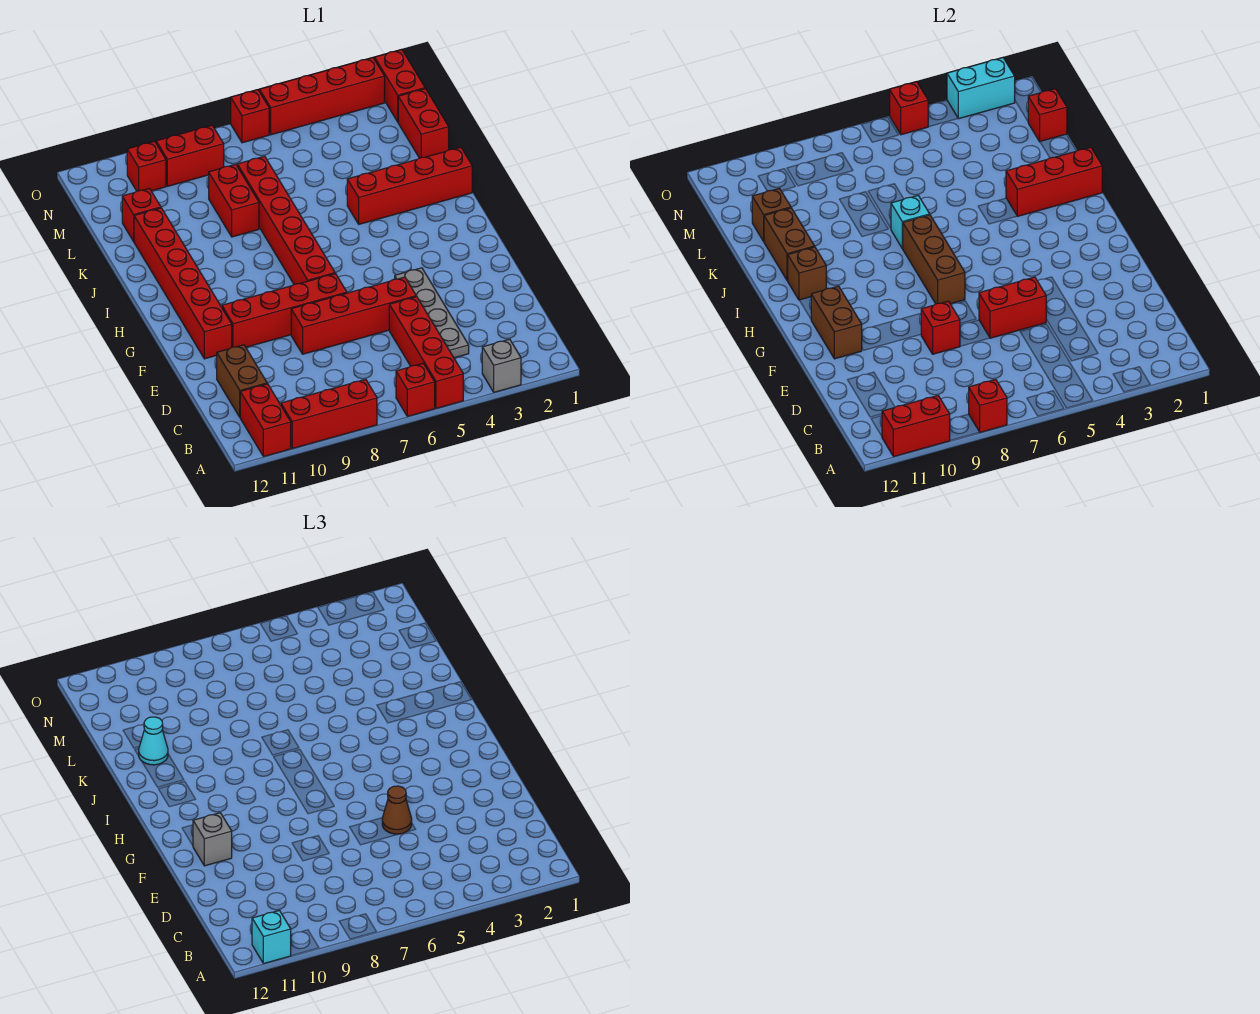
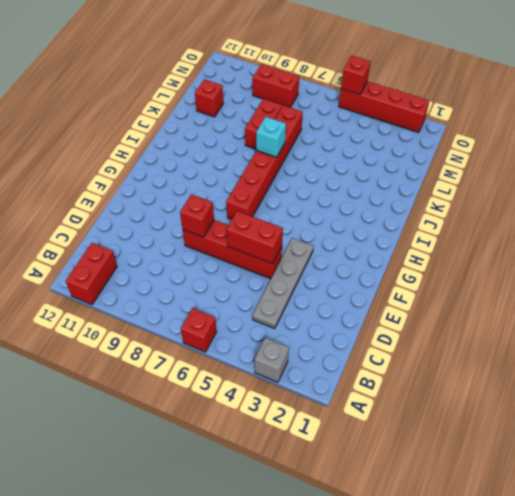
none -> red 1x4 brick [389,296,463,408]
none -> red 1x3 brick [281,379,377,449]
none -> brown 1x2 brick [217,345,267,417]
none -> red 1x4 brick [222,274,347,347]

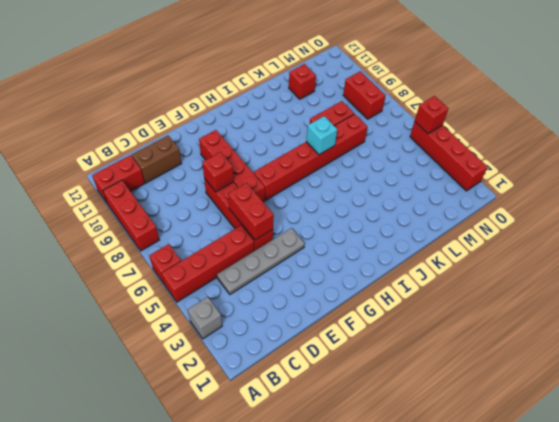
none -> red 1x6 brick [134,208,232,359]
none -> red 1x4 brick [347,147,472,224]
none -> red 1x2 brick [398,89,449,158]
none -> red 1x2 brick [375,50,425,122]

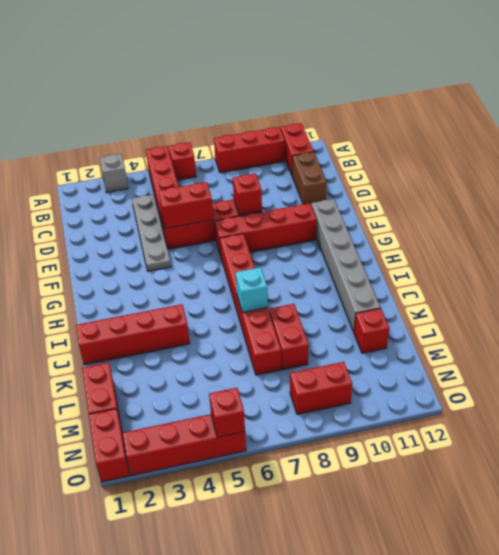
grey 1x6 brick [311,199,380,332] -> red 1x6 brick [134,208,232,359]
none -> red 1x1 brick [127,141,166,191]
none -> red 1x1 brick [231,90,269,143]
none -> red 1x1 brick [969,379,1007,432]
none -> red 1x2 brick [882,396,950,457]

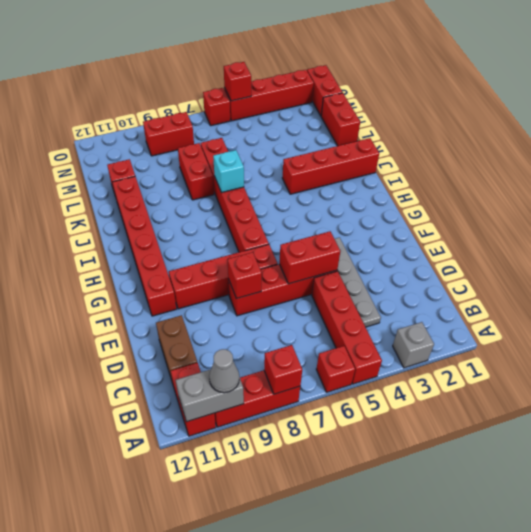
grey 1x2 brick [176,369,244,422] -> red 1x2 brick [882,396,950,457]
grey 1x1 cone [209,349,239,393] -> none
none -> red 1x1 brick [127,141,166,191]
none -> brown 1x2 brick [811,286,862,359]
none -> brown 1x3 brick [902,215,965,304]
none -> brown 1x1 brick [788,247,826,300]

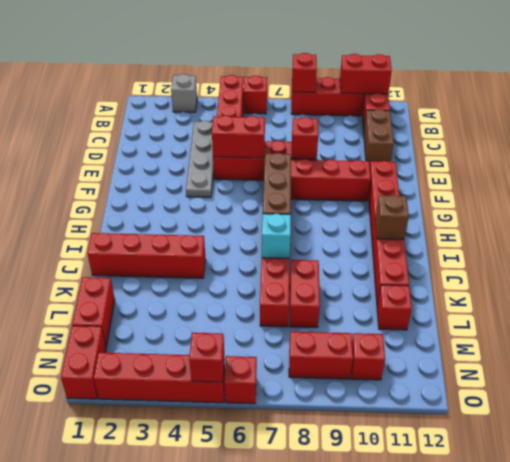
none -> brown 1x2 brick [811,286,862,359]
none -> red 1x3 brick [1006,147,1102,216]
none -> brown 1x2 brick [764,208,815,281]
none -> brown 1x1 brick [752,188,791,241]

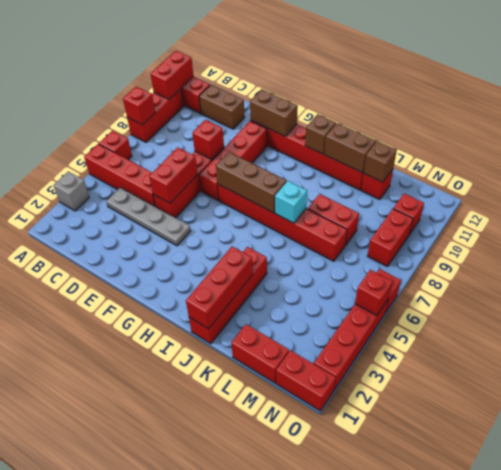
none -> red 1x1 brick [1028,89,1067,142]
none -> cyan 1x2 brick [947,58,1015,119]
none -> cyan 1x1 brick [252,910,291,964]
none -> brown 1x1 cone [382,786,412,834]

